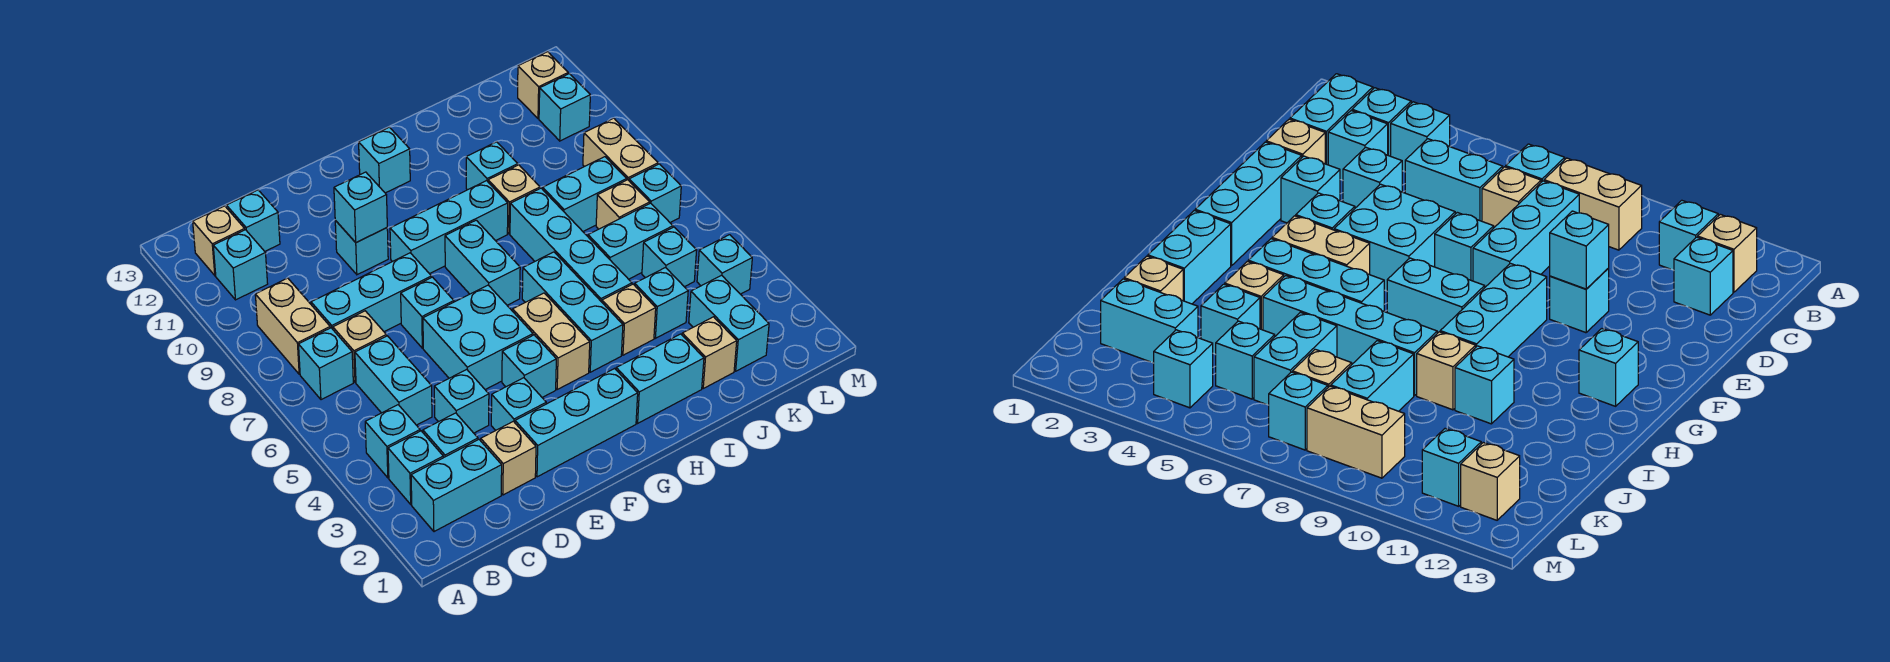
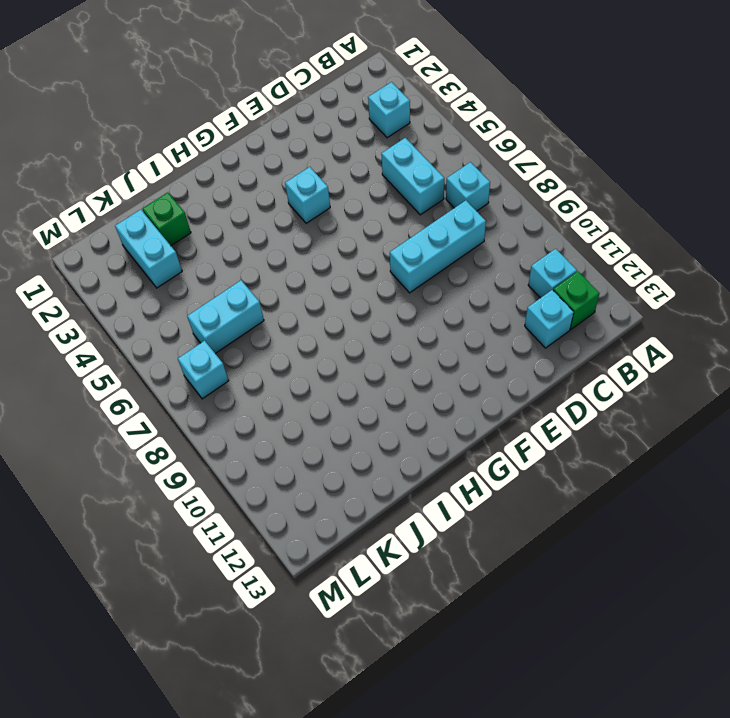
green 1x1 brick [553,272,600,329] -> tan 1x1 brick [193,206,245,276]
green 1x1 brick [142,192,191,246] -> tan 1x1 brick [682,317,737,388]
none -> cyan 1x2 brick [411,440,502,532]
none -> cyan 1x1 brick [365,405,420,478]
none -> tan 1x2 brick [255,278,330,374]
none -> cyan 1x1 brick [423,413,478,458]

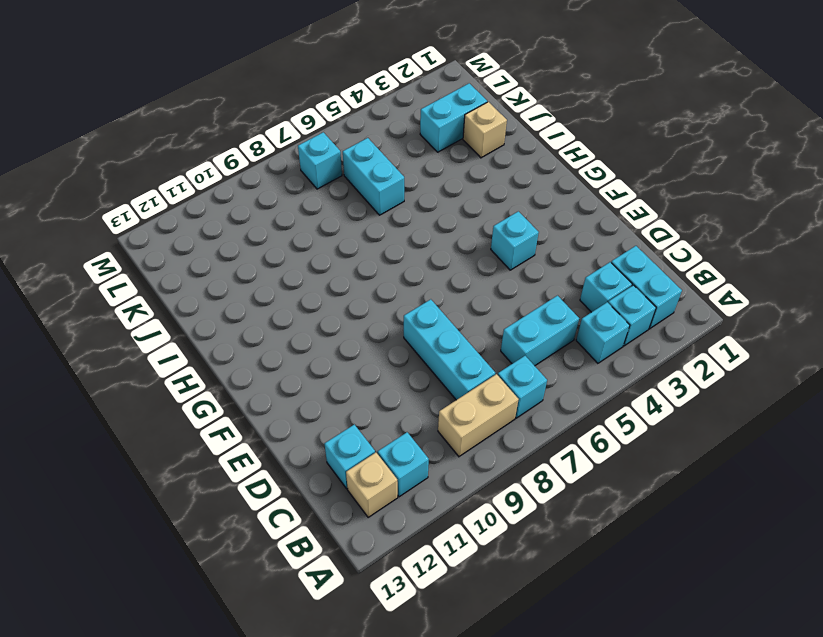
none -> tan 1x1 brick [333,311,386,382]
none -> tan 1x1 brick [481,421,536,495]
none -> cyan 1x1 brick [434,369,489,433]
none -> cyan 1x3 brick [515,368,638,477]

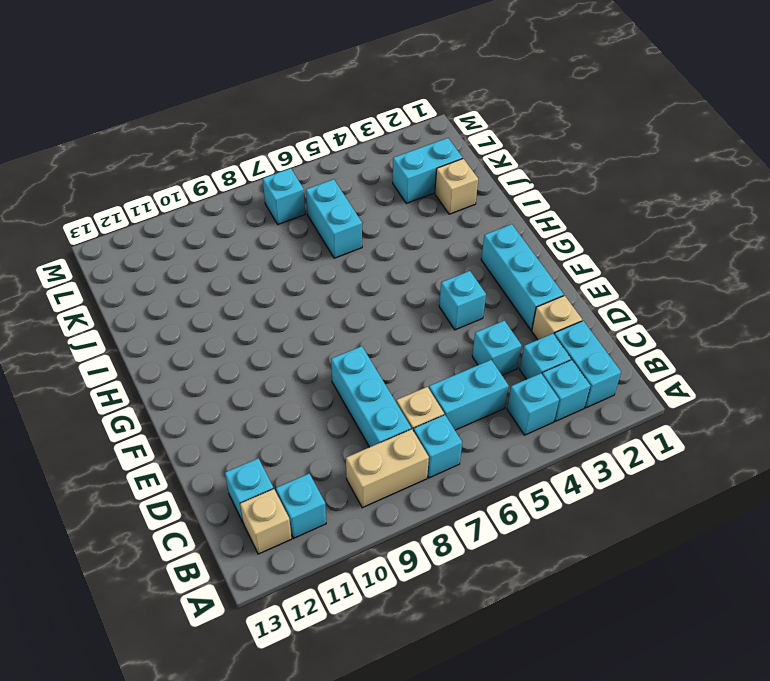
none -> cyan 1x1 brick [491,378,546,430]
none -> cyan 2x2 brick [423,285,533,390]
none -> cyan 1x1 brick [401,277,454,348]
none -> cyan 1x1 brick [335,221,388,275]

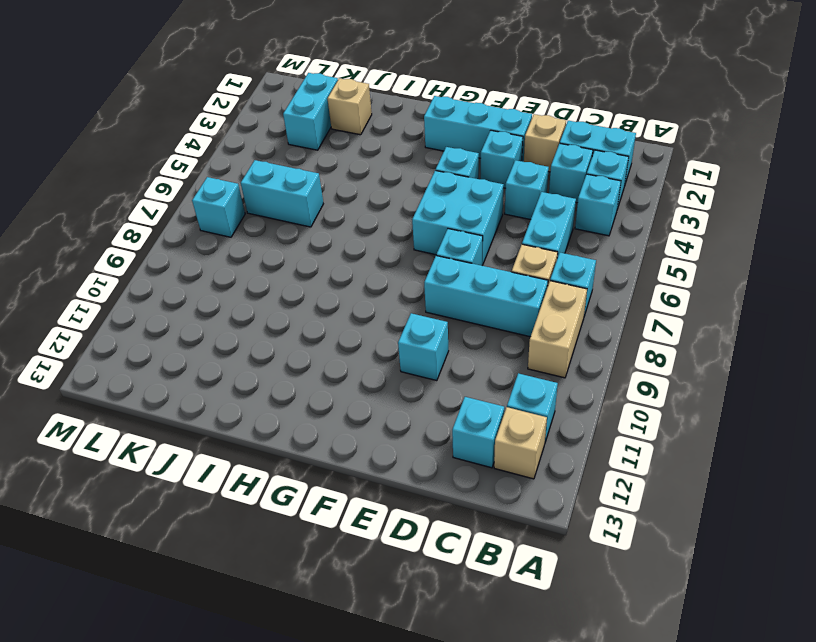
none -> cyan 1x3 brick [390,181,508,274]
none -> tan 1x2 brick [513,293,590,389]
none -> cyan 1x2 brick [445,220,520,305]
none -> cyan 1x1 brick [359,127,410,193]

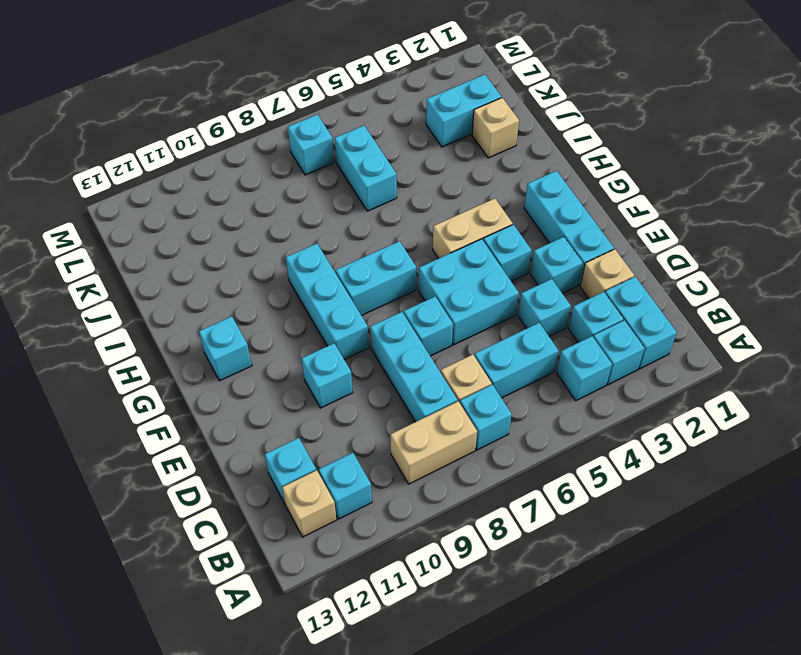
none -> cyan 1x2 brick [616,334,704,423]
none -> cyan 1x3 brick [522,252,623,372]
none -> tan 1x1 brick [602,284,656,355]
none -> cyan 1x4 brick [510,188,632,302]

